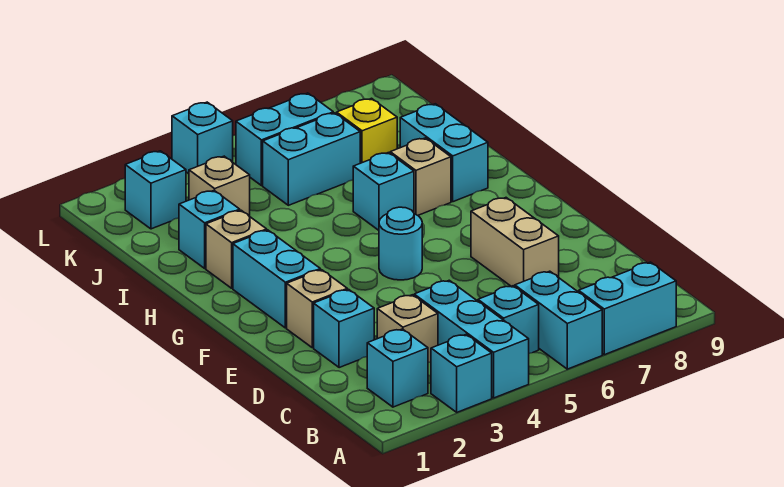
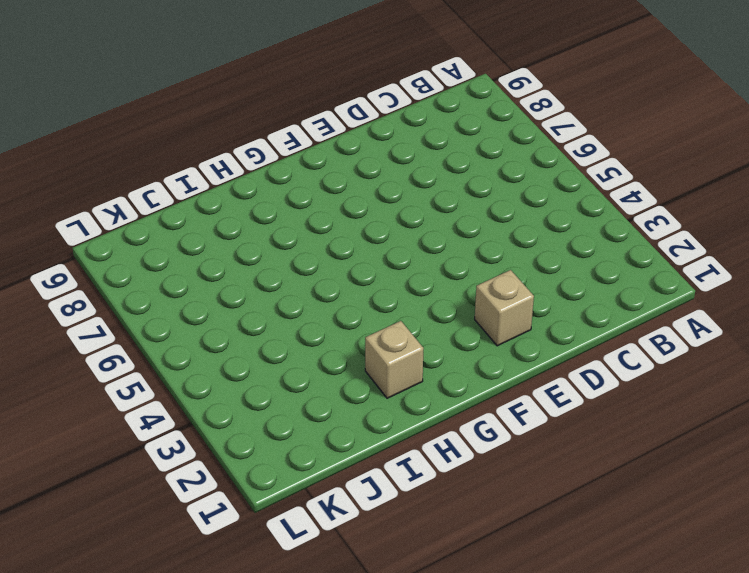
none -> cyan 1x1 brick [431,335,492,412]
none -> cyan 1x3 brick [414,280,529,398]
none -> cyan 1x2 brick [515,271,602,369]

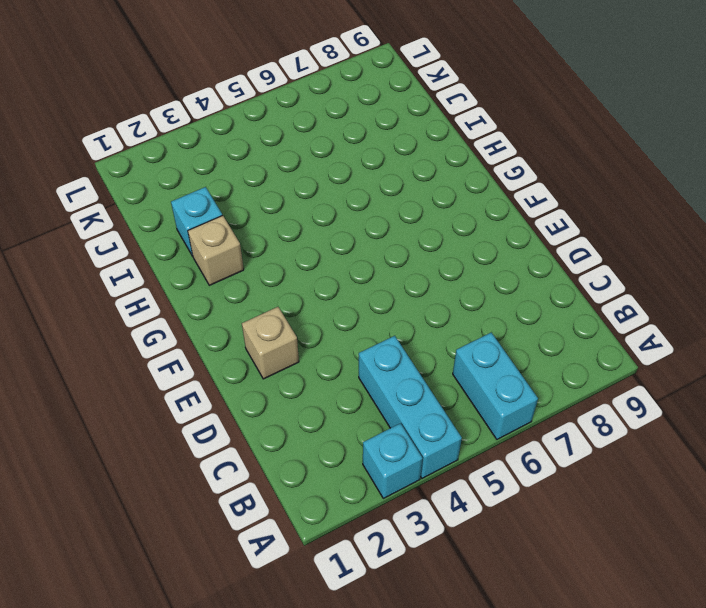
none -> cyan 1x2 brick [579,262,676,355]
none -> cyan 1x1 brick [367,329,428,407]
none -> cyan 1x1 brick [478,286,539,353]

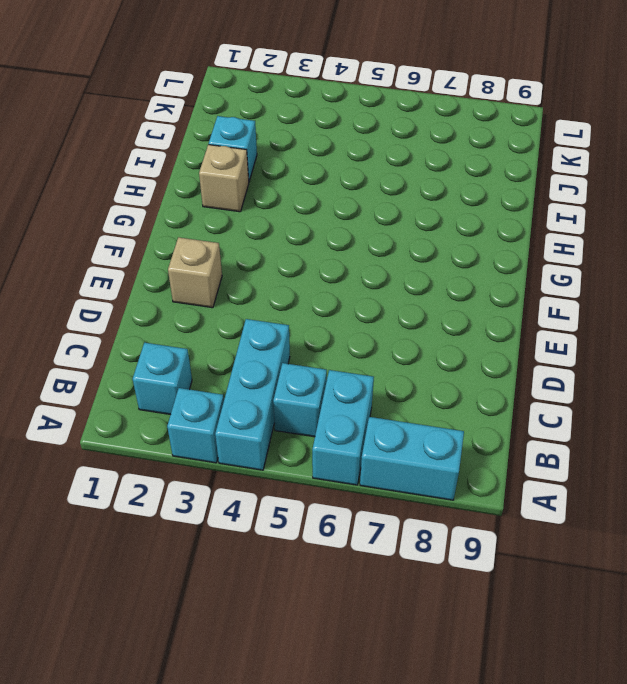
none -> tan 1x1 brick [377,295,438,362]
none -> cyan 1x1 brick [314,289,374,368]
none -> tan 1x2 brick [471,198,559,287]

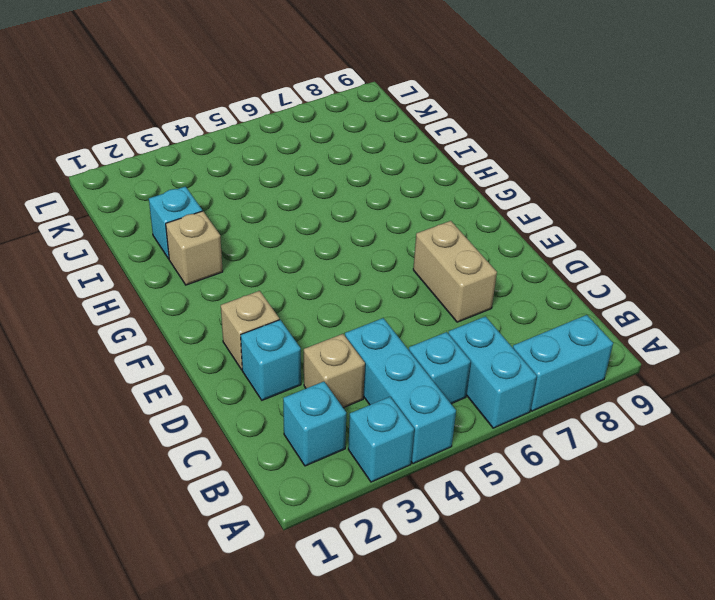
none -> cyan 1x2 brick [233,230,320,328]
none -> cyan 1x1 round brick [379,207,422,280]
none -> cyan 1x1 brick [353,153,414,230]

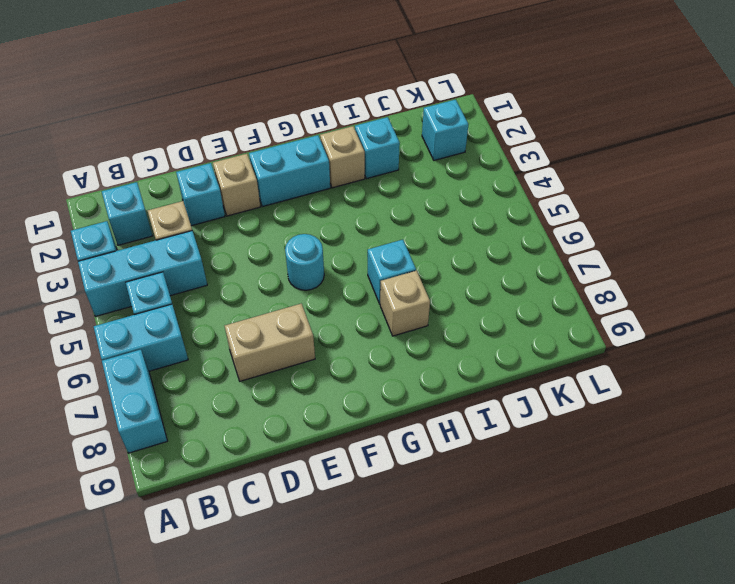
none -> cyan 1x2 brick [400,104,488,202]
none -> tan 1x1 brick [189,156,250,216]
none -> cyan 1x2 brick [263,113,360,205]

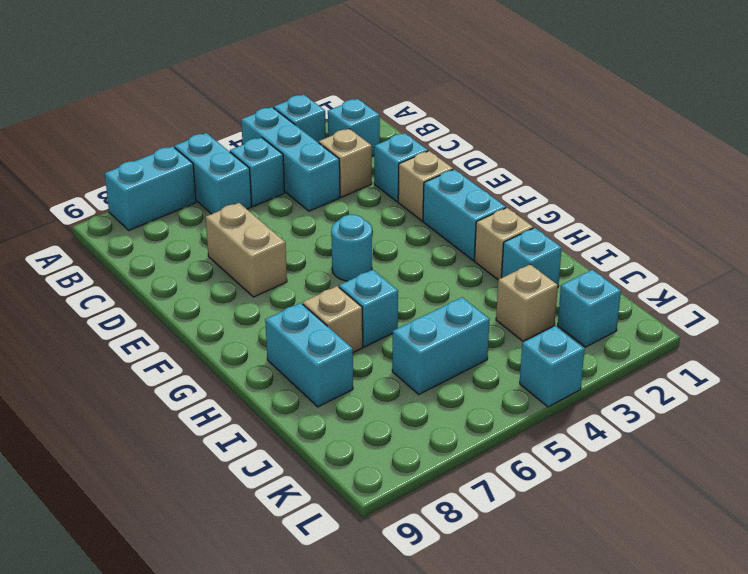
none -> yellow 1x1 brick [337,98,397,163]
none -> cyan 1x2 brick [236,93,333,186]

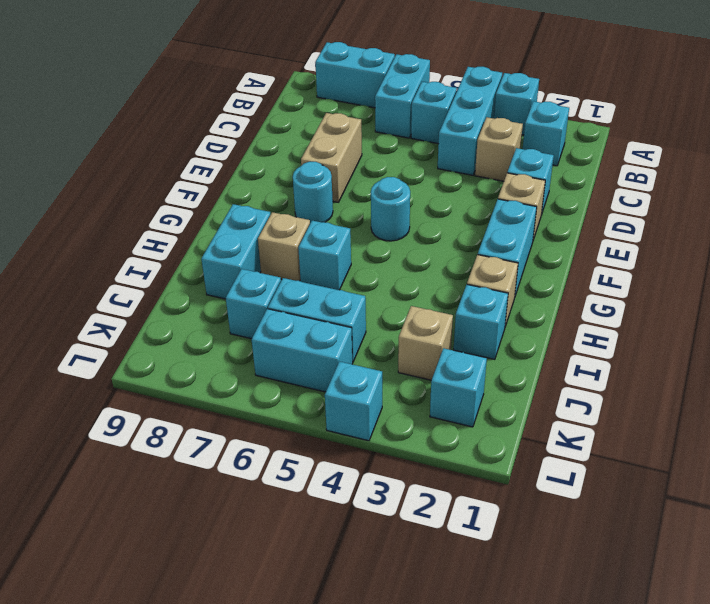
cyan 1x1 round brick [293,162,333,223] -> none
cyan 1x1 brick [226,269,281,339] -> yellow 1x1 brick [337,98,397,163]

